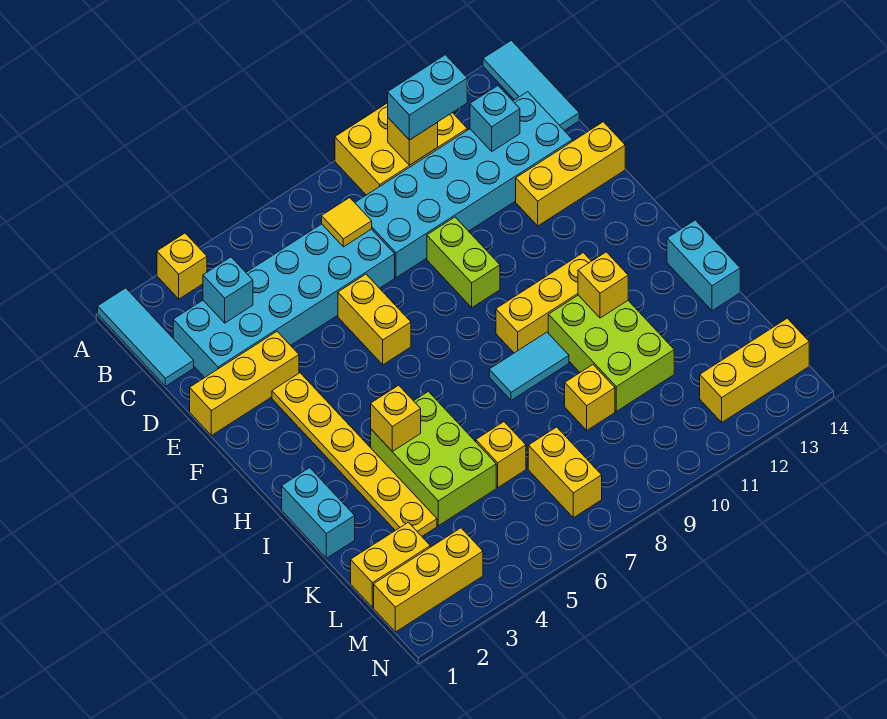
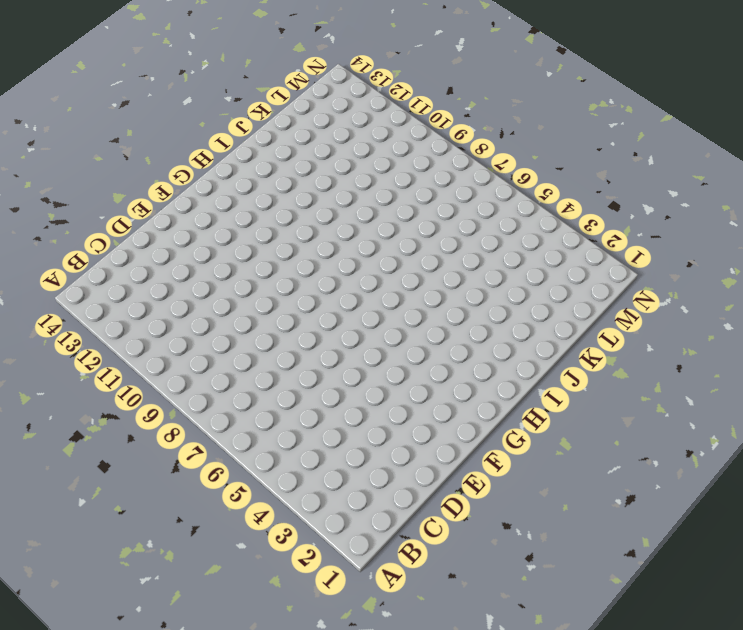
none -> cyan 1x3 tile [98,288,194,386]
none -> yellow 1x1 brick [157,233,207,299]
none -> yellow 2x3 brick [335,103,467,195]
none -> cyan 1x3 tile [483,40,579,130]

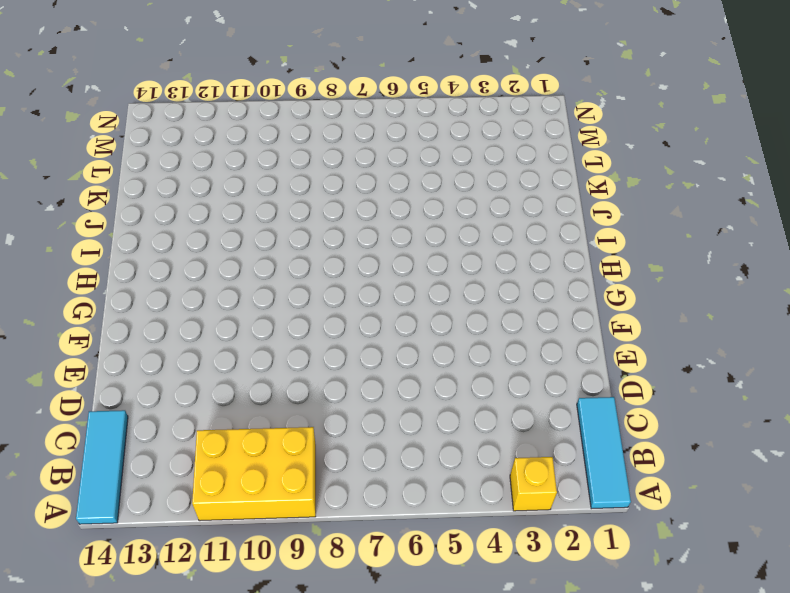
none -> cyan 2x6 brick [173,224,395,378]
none -> cyan 2x6 brick [355,92,573,278]
none -> yellow 1x3 brick [190,332,299,436]
none -> yellow 1x2 brick [338,274,411,365]

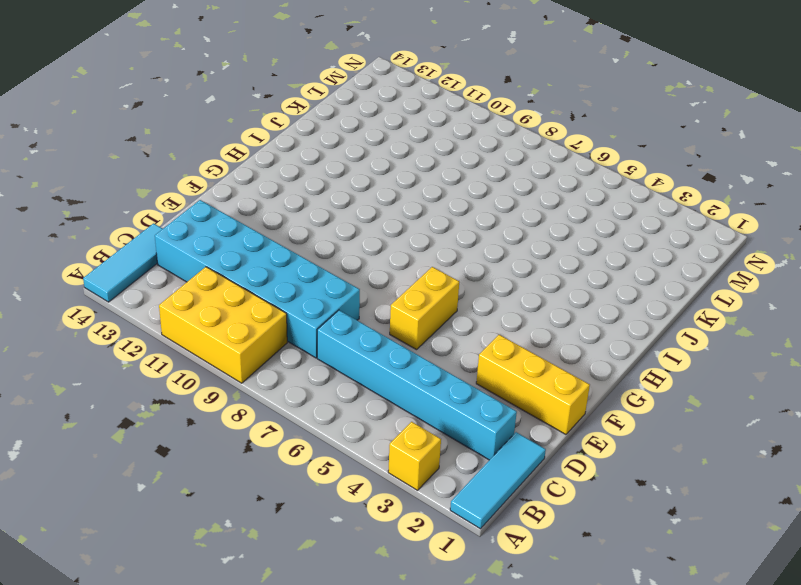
cyan 1x6 brick [317,310,517,460] -> cyan 2x6 brick [173,224,395,378]
none -> lime 1x2 brick [427,217,500,308]
none -> yellow 1x3 brick [516,122,625,226]
none -> yellow 1x6 plate [272,373,437,536]
none -> yellow 1x3 brick [496,253,591,353]

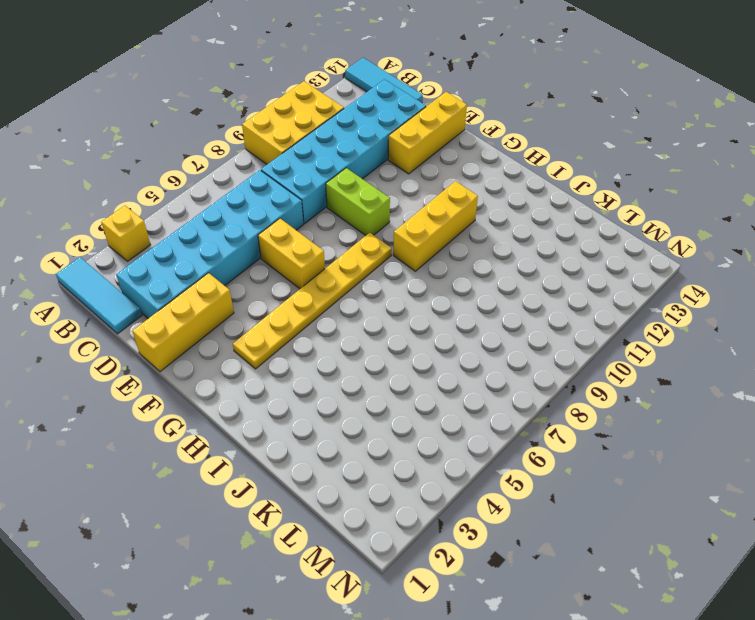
yellow 1x6 plate [233,233,391,369] -> yellow 1x6 plate turned to [272,373,437,536]
none -> cyan 1x2 brick [282,468,355,558]
none -> lime 2x3 brick [371,391,496,526]
none -> cyan 1x2 tile [489,332,569,400]
none -> lime 2x3 brick [548,295,674,411]

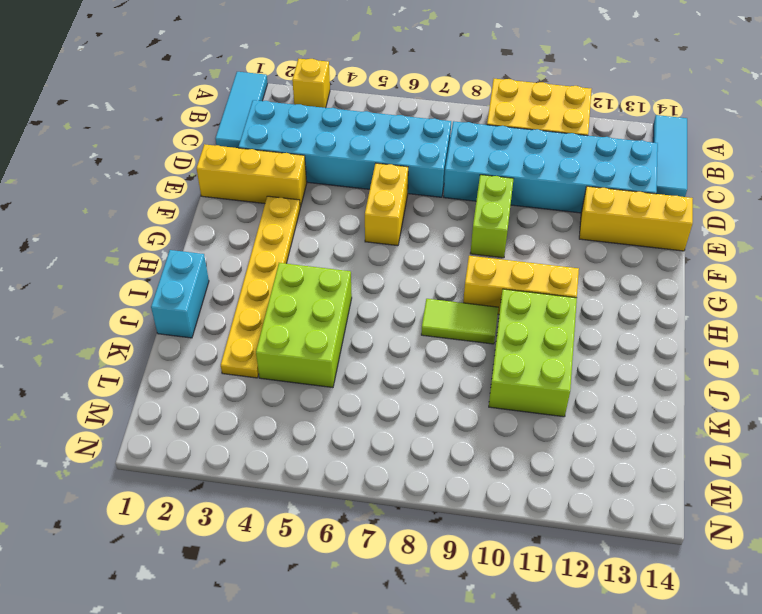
lime 1x2 tile [421,299,498,344] -> cyan 1x2 tile [489,332,569,400]
none -> cyan 1x2 brick [667,220,740,311]
none -> yellow 1x1 brick [476,422,526,488]
none -> yellow 1x1 brick [565,365,615,430]
none -> yellow 1x2 brick [351,522,430,607]

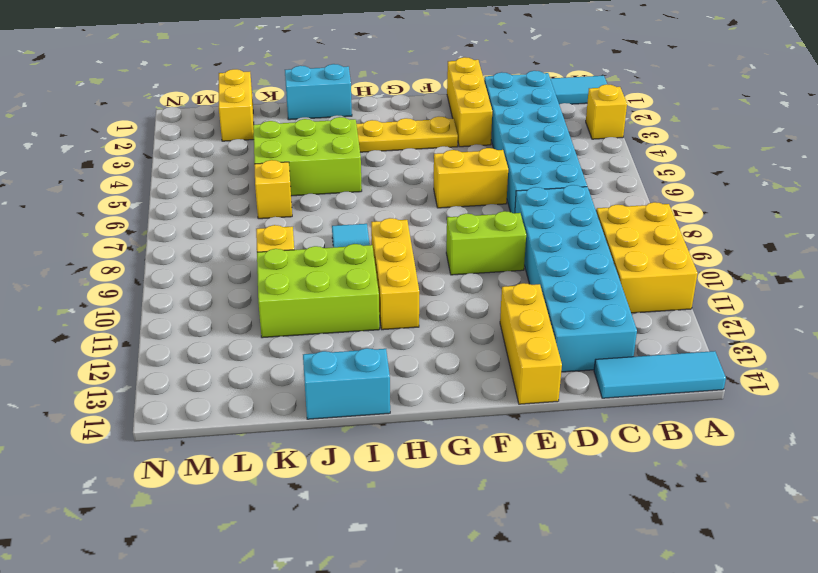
none -> yellow 1x2 brick [528,427,602,518]
none -> yellow 1x3 brick [374,528,483,632]
none -> yellow 1x3 brick [700,318,809,422]
none -> yellow 1x1 brick [388,118,438,165]

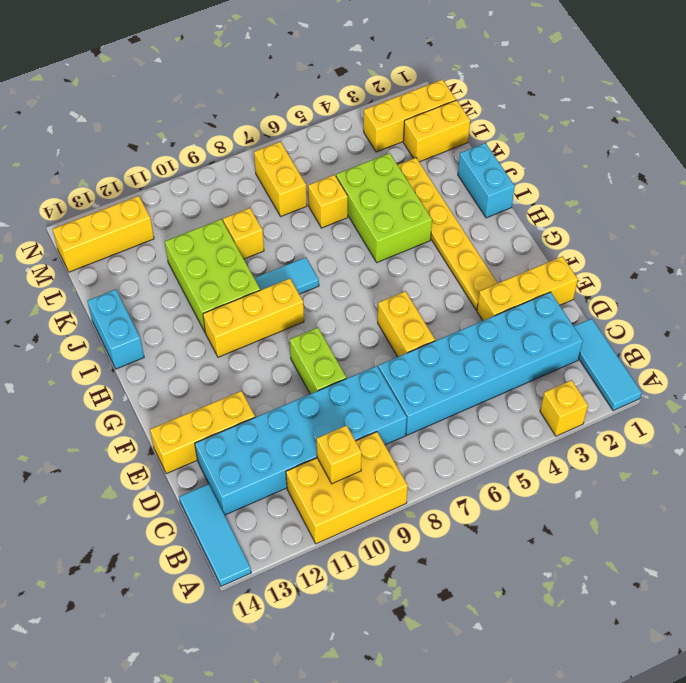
none -> cyan 1x1 brick [203,257,253,323]
none -> yellow 1x1 tile [322,198,372,247]
none -> cyan 1x1 brick [470,86,520,151]
none -> yellow 1x1 brick [371,385,421,451]

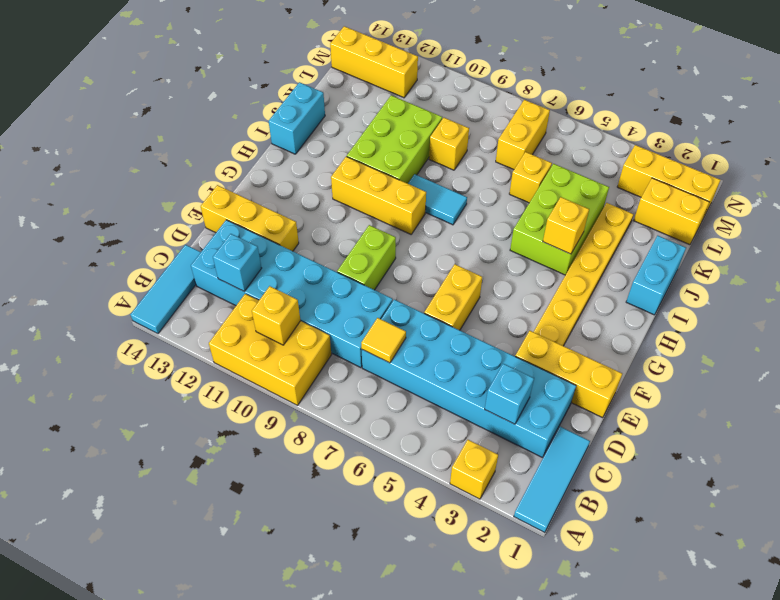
none -> yellow 1x1 brick [578,252,628,318]
none -> cyan 1x2 brick [388,55,467,140]

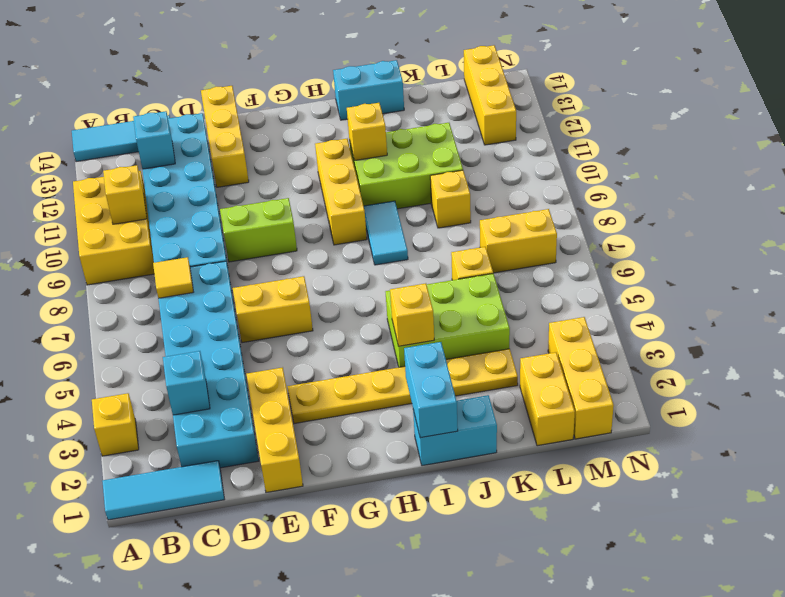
cyan 1x2 brick [404,342,458,438] -> cyan 1x2 brick moved to [388,55,467,140]

